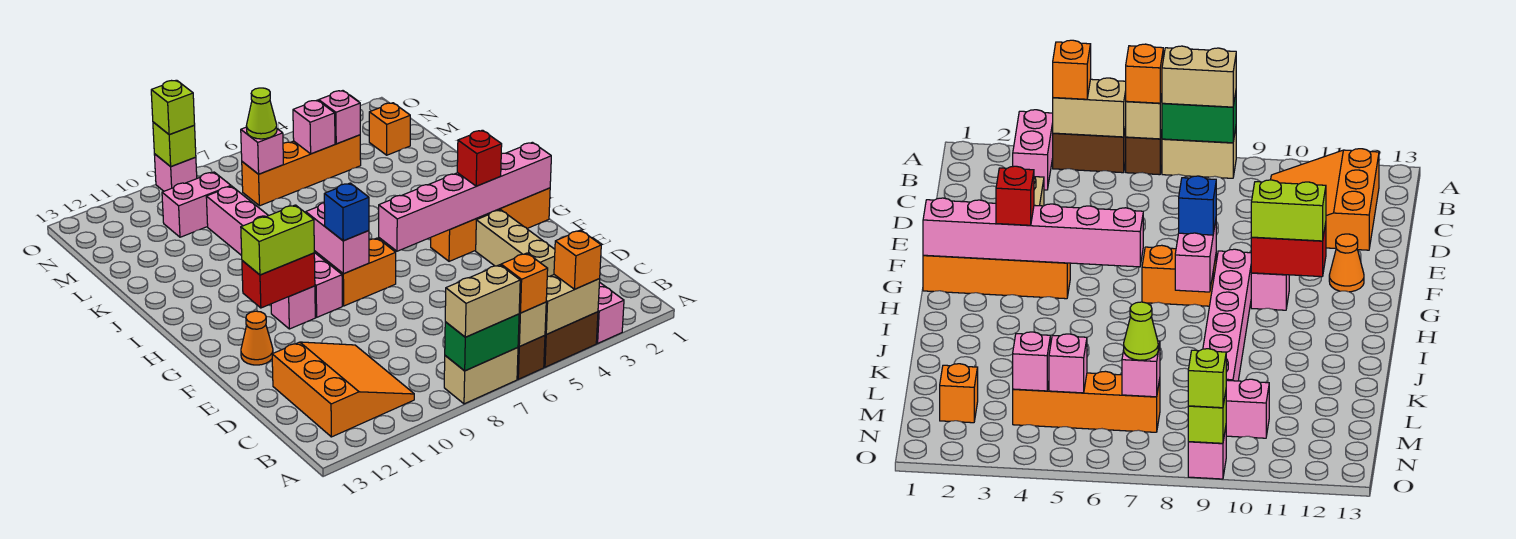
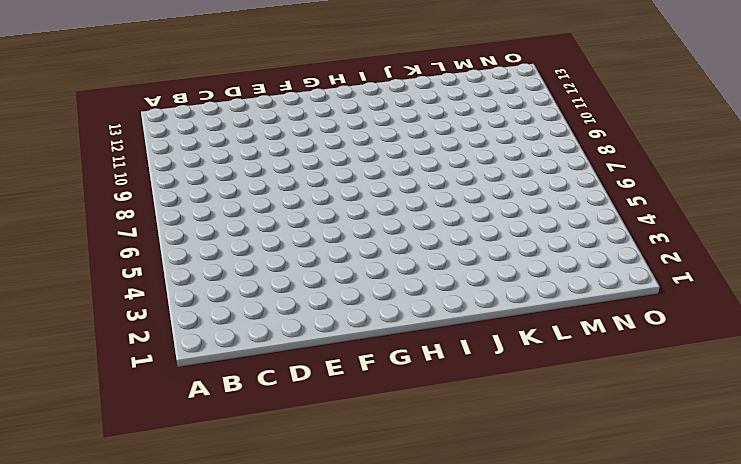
none -> pink 1x2 brick [596,282,624,343]
none -> brown 1x2 brick [544,312,598,367]
none -> brown 1x1 brick [517,336,545,379]
none -> tan 1x2 brick [444,348,518,404]

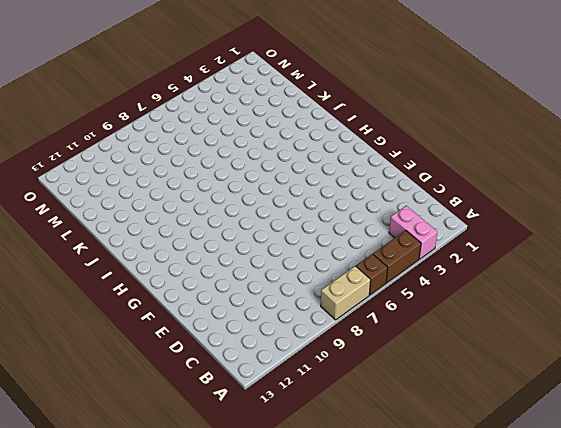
none -> orange 3x3 slope [272,342,414,437]
none -> tan 1x3 brick [476,210,555,277]
none -> orange 1x1 cone [241,311,273,365]
none -> orange 1x4 brick [431,188,550,261]

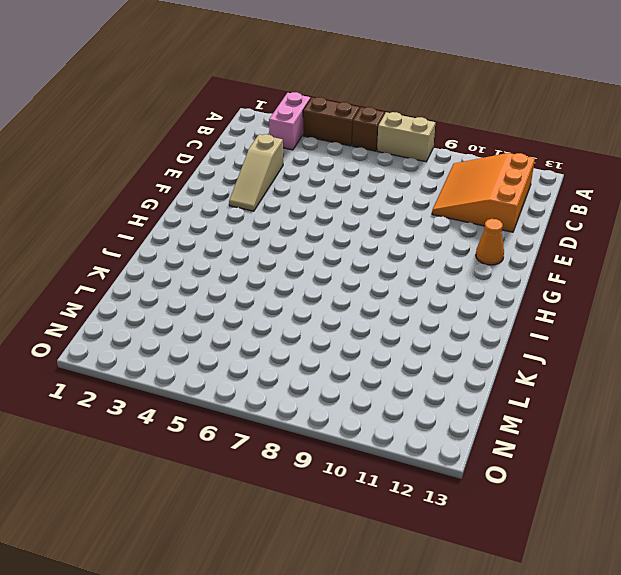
tan 1x3 slope [229,134,283,211] -> tan 1x3 brick [476,210,555,277]
none -> orange 1x4 brick [431,188,550,261]
none -> orange 1x2 brick [325,238,396,306]
none -> pink 1x6 brick [206,186,342,317]
none -> pink 1x1 brick [271,286,315,329]

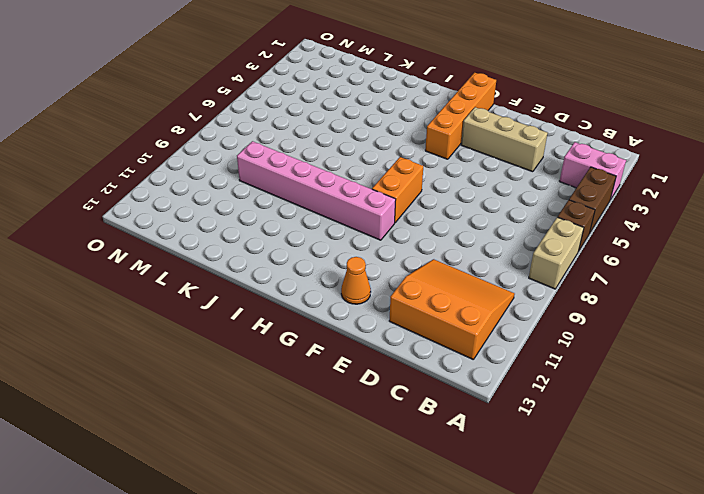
none -> pink 1x1 brick [271,286,315,329]
none -> orange 1x1 brick [369,103,410,155]
none -> orange 1x4 brick [242,135,361,206]
none -> pink 1x2 brick [162,172,231,237]

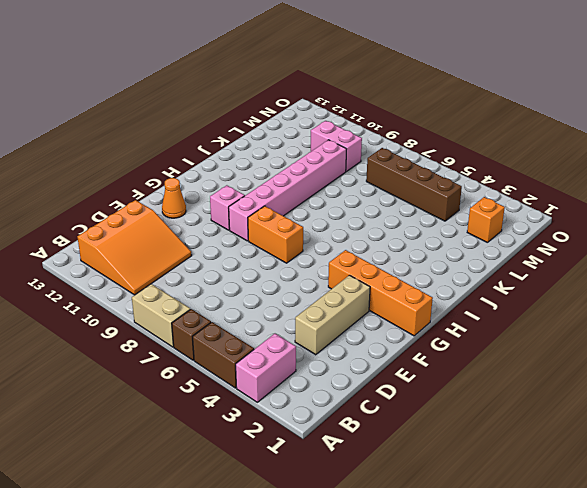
brown 1x4 brick [366,148,462,221] -> orange 1x4 brick [242,135,361,206]
none -> pink 1x1 brick [154,154,197,191]
none -> tan 1x2 brick [545,275,600,334]
none -> tan 1x1 brick [518,302,546,347]
none -> green 1x2 brick [445,314,519,371]

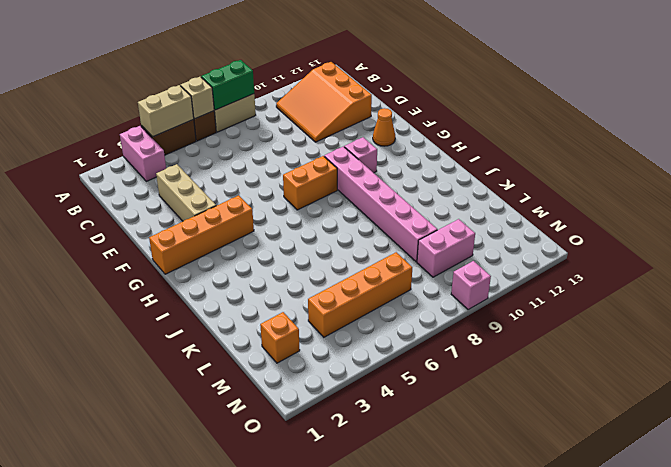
none -> pink 1x6 brick [379,142,551,251]
none -> pink 1x2 brick [306,203,369,274]
none -> red 1x2 brick [242,253,315,308]
none -> pink 1x1 brick [319,91,360,144]

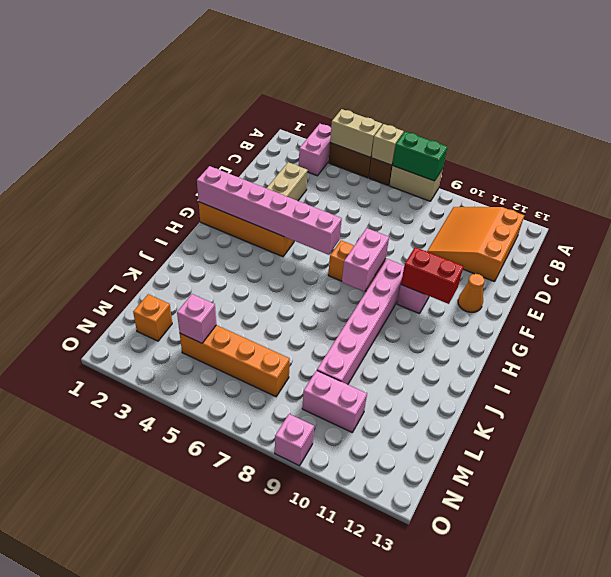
none -> pink 1x1 brick [293,100,335,154]
none -> pink 1x1 brick [241,127,283,174]
none -> lime 1x1 brick [153,122,196,167]
none -> orange 1x1 brick [554,230,601,289]

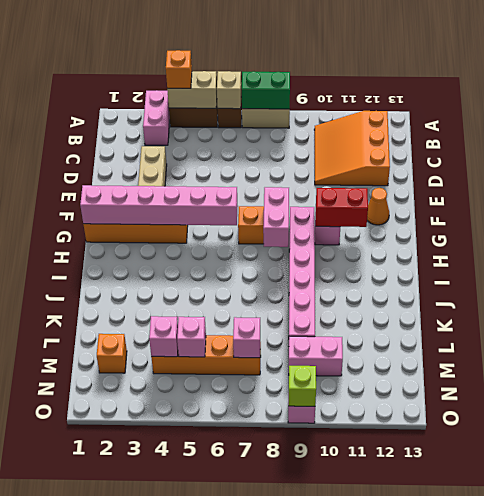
none -> orange 1x1 brick [501,253,548,313]
none -> tan 1x2 brick [445,265,520,337]
none -> red 1x1 brick [457,130,502,186]
none -> blue 1x1 brick [324,183,369,241]

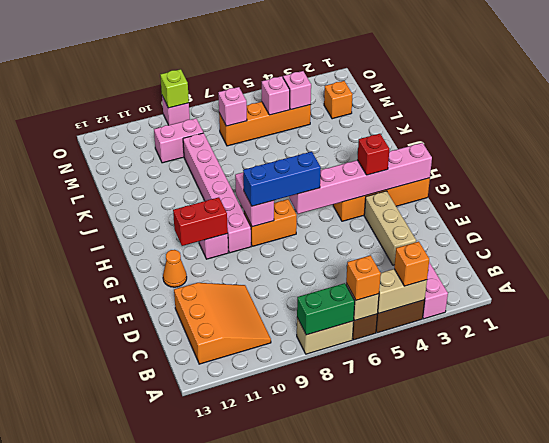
blue 1x3 brick [243,152,321,206] -> blue 1x1 brick [324,183,369,241]
none -> tan 1x2 brick [445,265,520,337]
none -> lime 1x2 brick [241,205,314,275]
none -> lime 1x1 cone [246,88,277,139]
none -> lime 1x1 brick [151,80,195,135]

